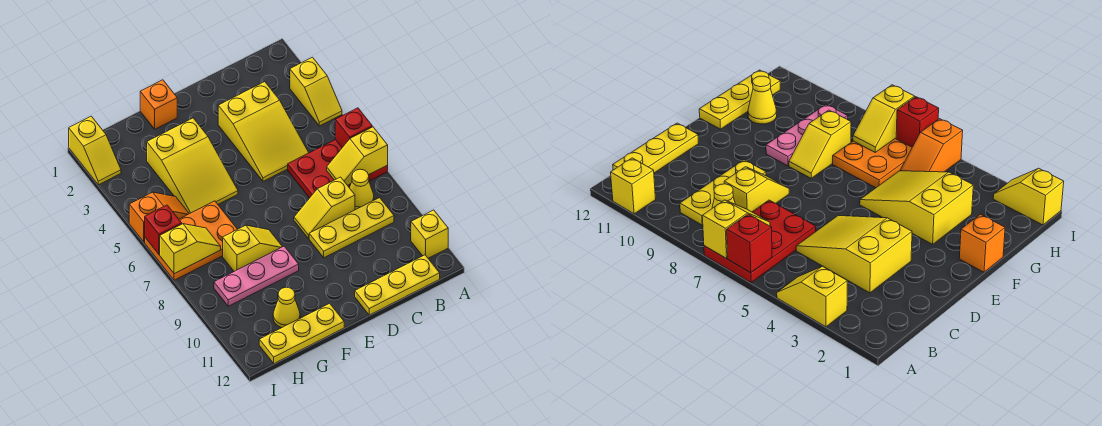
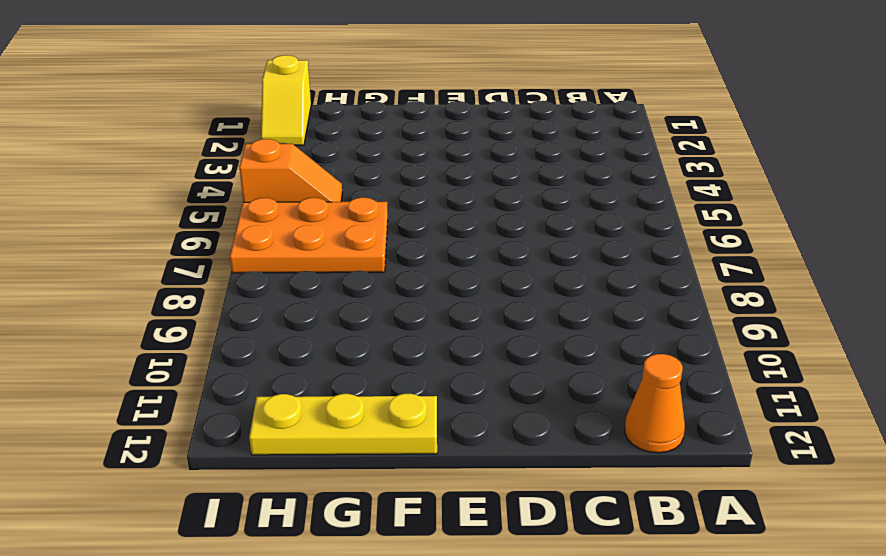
orange 1x1 cone [625,354,685,453] -> yellow 1x3 plate [355,255,440,315]
none -> yellow 1x2 slope [290,57,342,126]
none -> red 2x3 plate [288,140,388,198]
none -> yellow 1x1 brick [411,210,448,258]

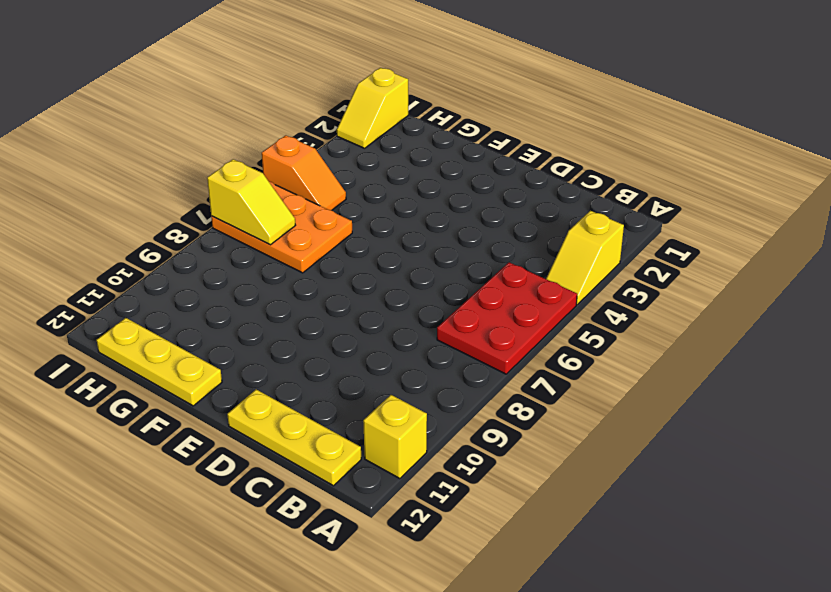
red 2x3 plate [437,262,577,374] -> red 2x3 plate turned to [288,140,388,198]
none -> yellow 1x1 cone [350,169,374,210]
none -> yellow 1x3 plate [309,198,394,258]
none -> yellow 2x3 slope [218,82,309,181]

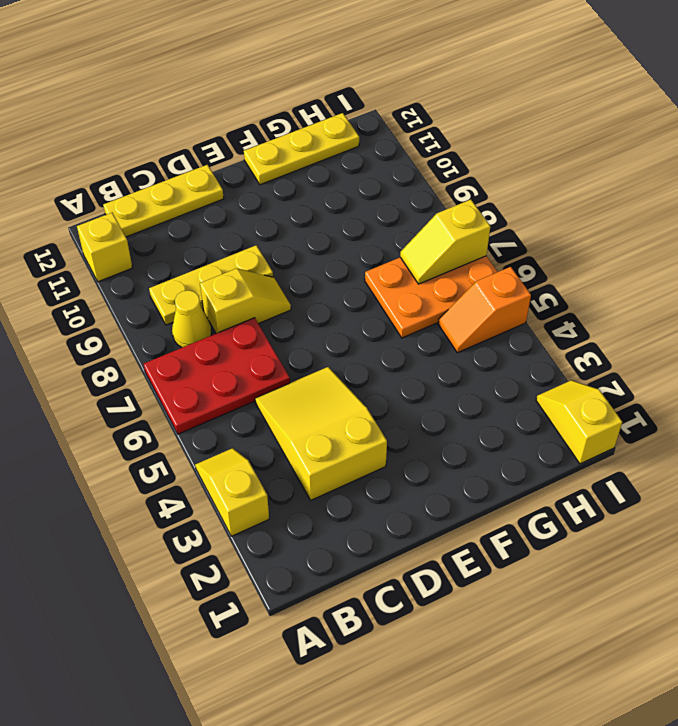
none -> orange 1x1 brick [140,80,177,129]
none -> yellow 2x3 slope [147,118,238,214]
none -> yellow 1x2 slope [223,225,282,271]

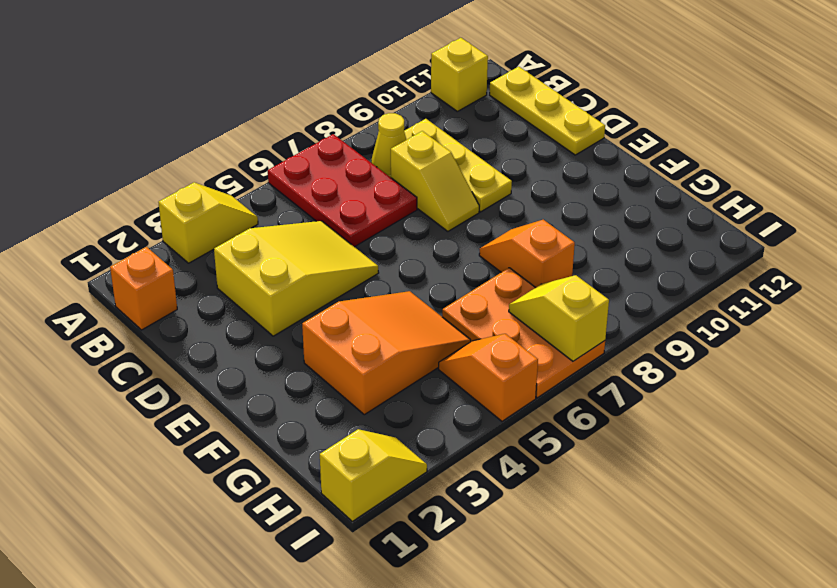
orange 1x1 brick [110,247,177,330] -> orange 1x1 brick moved to [140,80,177,129]
orange 2x3 slope [302,291,471,415] -> yellow 2x3 slope [147,118,238,214]
orange 1x2 slope [479,220,575,288] -> yellow 1x2 slope [223,225,282,271]
none -> pink 1x3 plate [214,246,299,306]
none -> yellow 1x3 plate [259,303,344,364]
none -> yellow 1x1 cone [273,287,300,328]

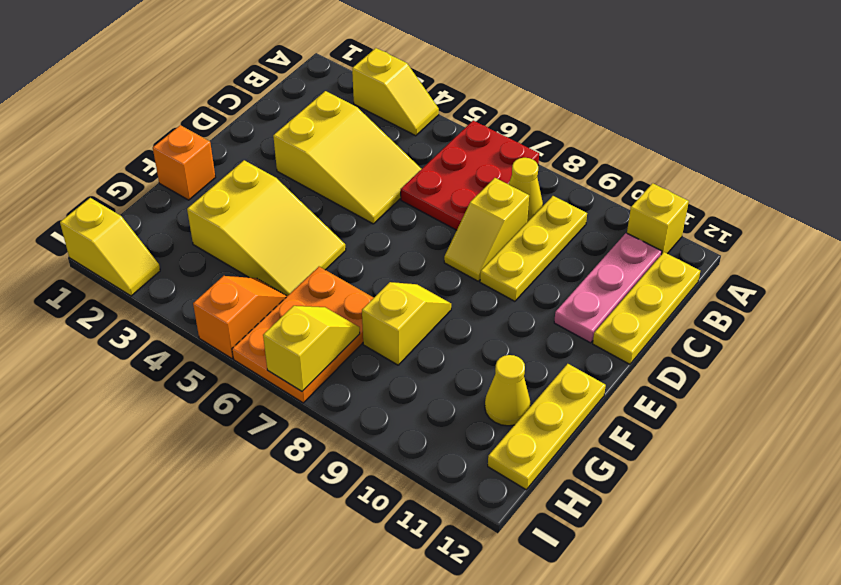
pink 1x3 plate [554,233,662,343] -> pink 1x3 plate moved to [214,246,299,306]
none -> red 1x1 brick [335,108,372,148]
none -> yellow 1x2 slope [327,127,388,185]
none -> red 1x1 brick [145,205,182,254]

